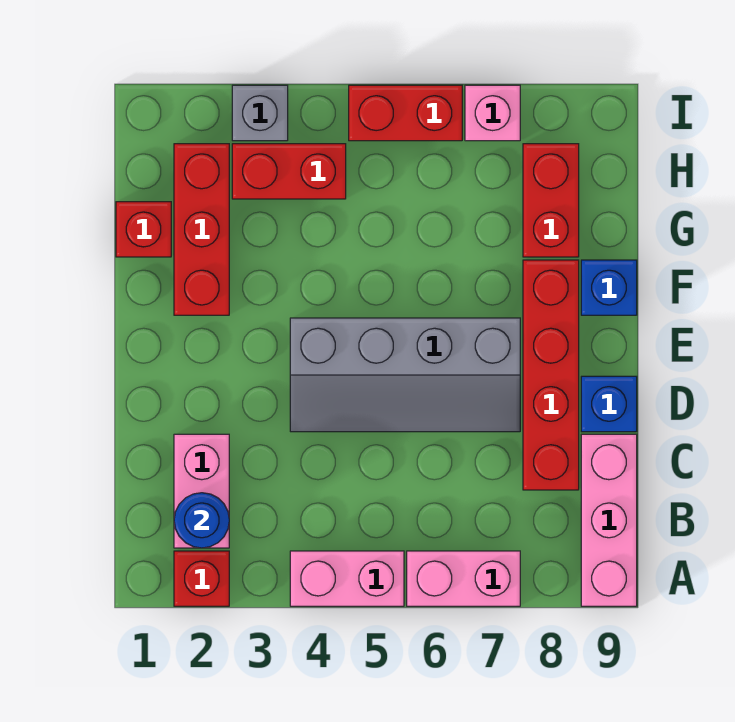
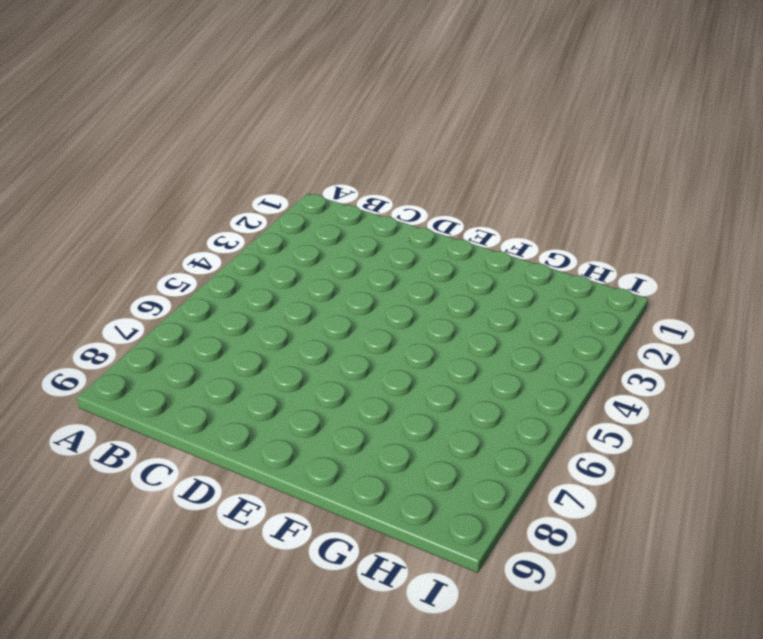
none -> red 1x1 brick [174,551,229,606]
none -> pink 1x2 brick [290,551,404,606]
none -> pink 1x2 brick [407,551,520,606]

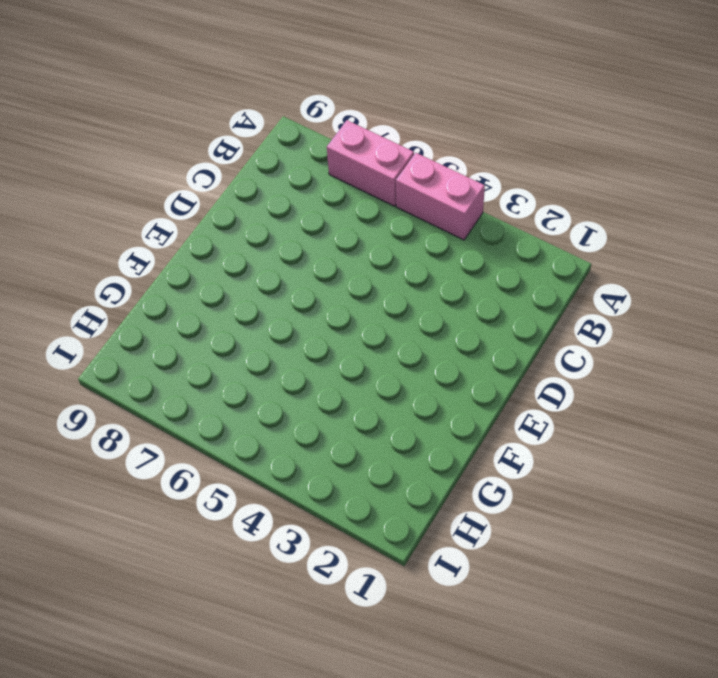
none -> red 1x1 brick [174,551,229,606]
none -> pink 1x3 brick [581,434,637,606]
none -> pink 1x2 brick [174,434,229,548]

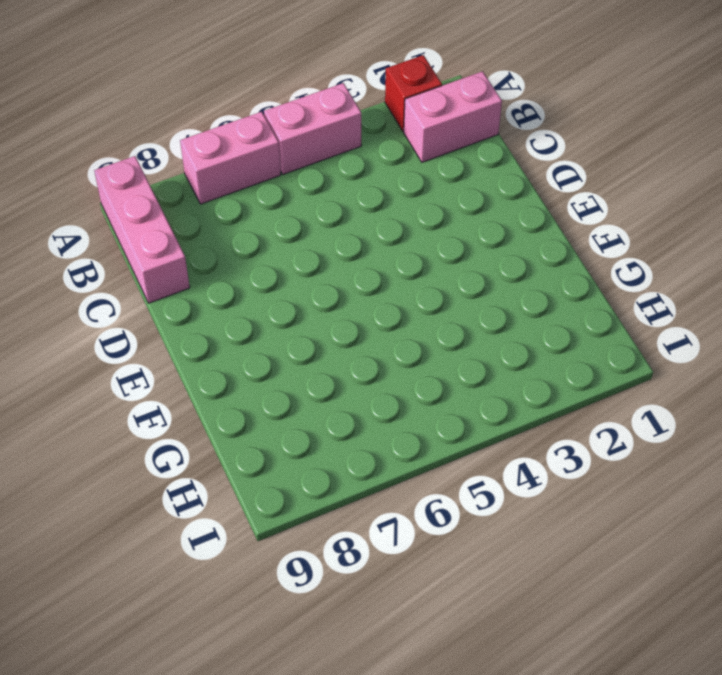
pink 1x2 brick [404,71,502,162] -> pink 1x2 brick turned to [174,434,229,548]
none -> red 1x4 brick [523,260,579,490]
none -> grey 2x4 slope [290,318,520,432]
none -> blue 1x1 brick [581,376,637,432]

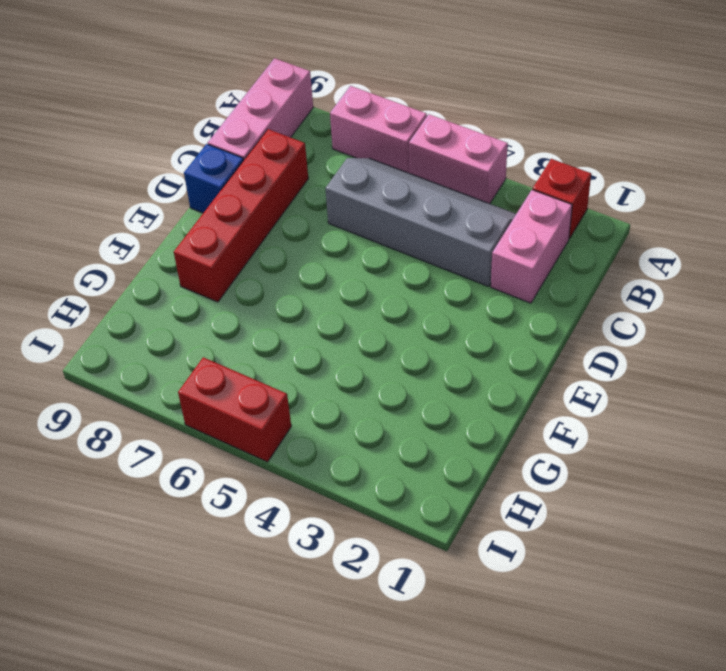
grey 2x4 slope [325,158,516,286] -> grey 2x4 slope moved to [290,318,520,432]
none -> red 1x3 brick [174,144,229,315]
none -> blue 1x1 brick [581,260,637,315]
none -> red 1x1 brick [116,202,171,257]

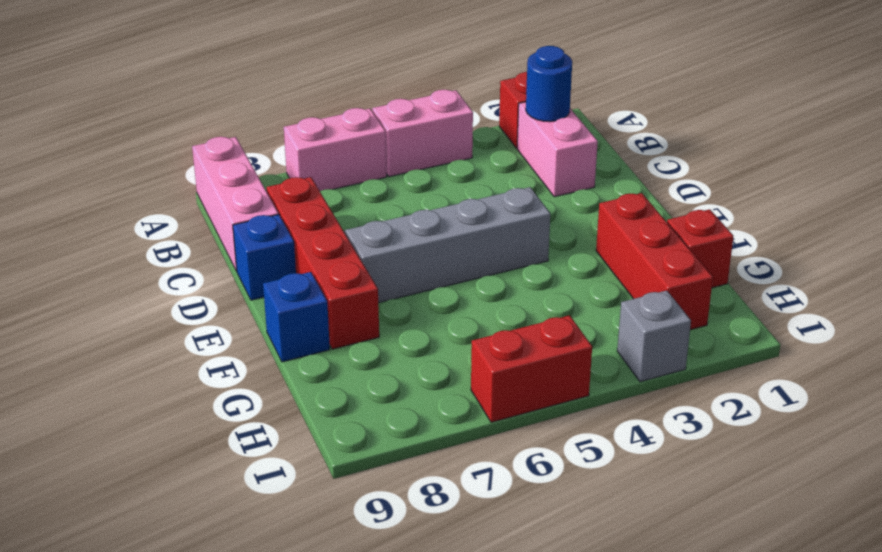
none -> red 1x2 brick [523,144,579,257]
none -> red 1x2 brick [232,144,346,199]
none -> pink 1x1 brick [465,85,520,141]

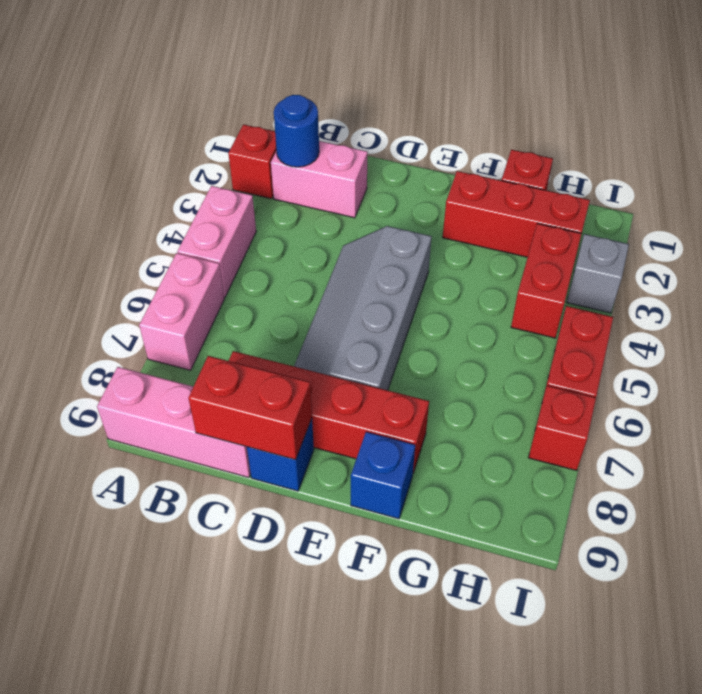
red 1x2 brick [188,356,312,460] -> red 1x2 brick moved to [523,144,579,257]
red 1x1 brick [529,385,596,471] -> pink 1x1 brick [465,85,520,141]

